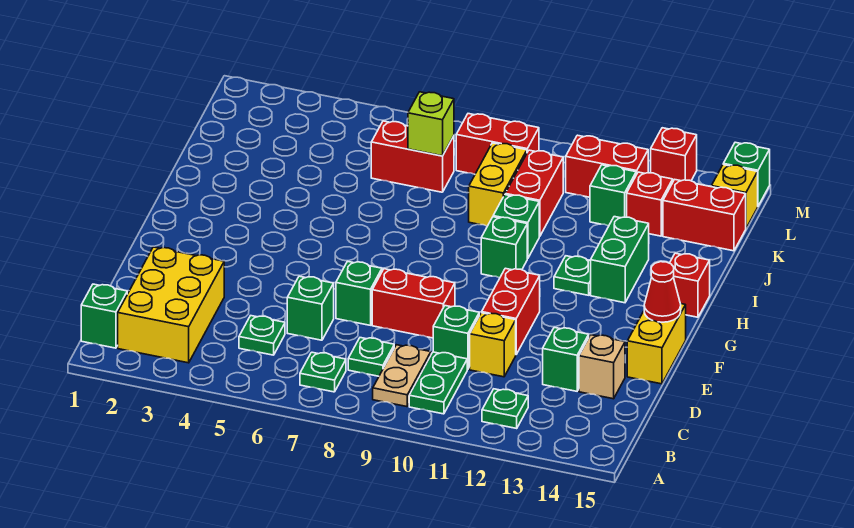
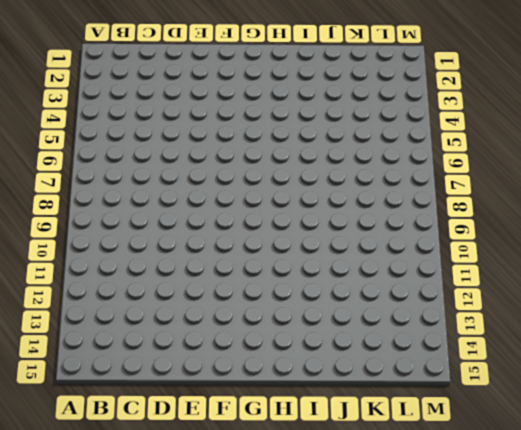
none -> green 1x1 brick [81,284,127,348]
none -> yellow 2x3 brick [118,247,224,363]
none -> green 1x1 plate [300,352,346,392]
none -> tan 1x2 plate [373,345,431,407]

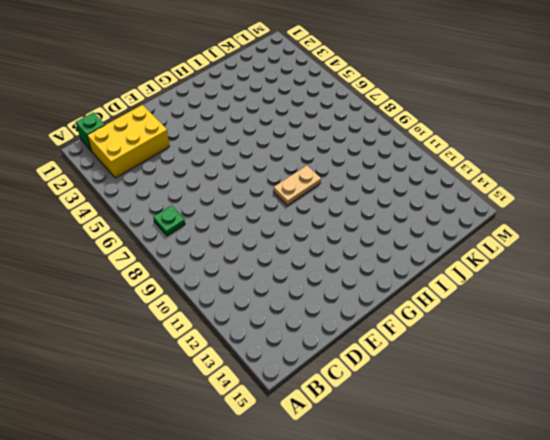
tan 1x2 plate [273,166,321,205] -> tan 1x2 plate moved to [373,345,431,407]
none -> green 1x2 plate [409,352,467,414]
none -> green 1x1 plate [482,389,528,428]
none -> green 1x1 plate [239,316,285,355]
none -> green 1x1 plate [348,338,394,376]

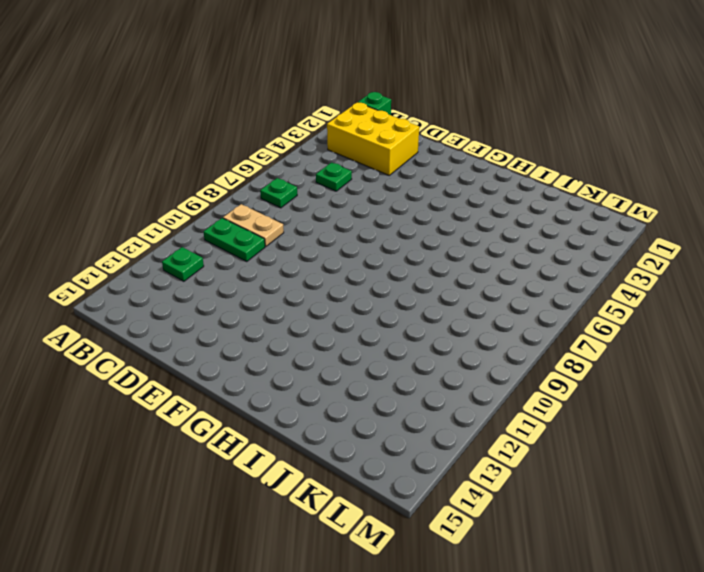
none -> green 1x1 plate [348,338,394,376]
none -> green 1x1 brick [287,276,334,340]
none -> green 1x1 brick [433,306,479,370]
none -> yellow 1x1 brick [470,313,516,377]

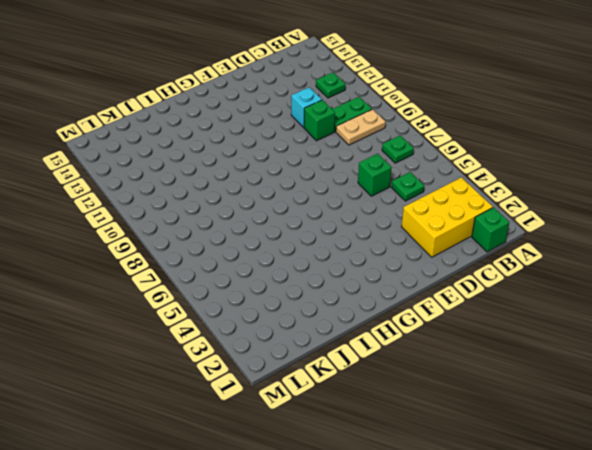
cyan 1x1 brick [291,87,322,127] -> yellow 1x1 brick [470,313,516,377]
none -> green 1x1 plate [348,338,394,376]
none -> green 1x1 brick [543,327,589,391]
none -> tan 1x1 brick [579,335,625,399]
none -> green 1x1 brick [336,261,382,325]

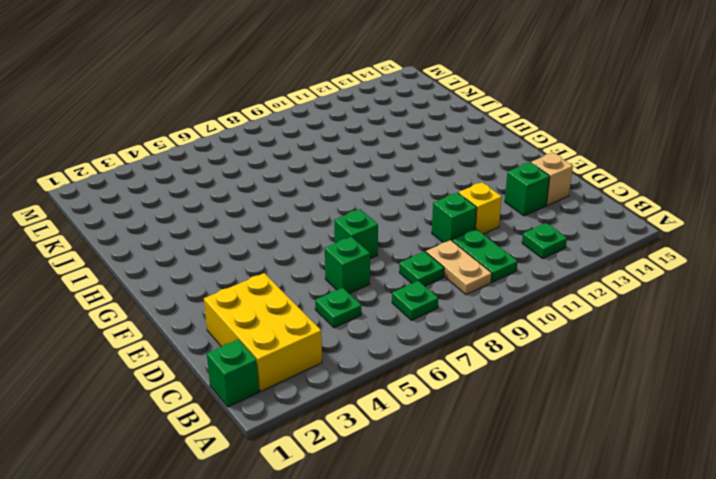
none -> red 1x2 brick [372,269,455,338]
none -> red 1x2 brick [482,268,540,354]
none -> yellow 1x2 brick [627,304,686,384]
none -> green 1x1 brick [481,217,527,278]

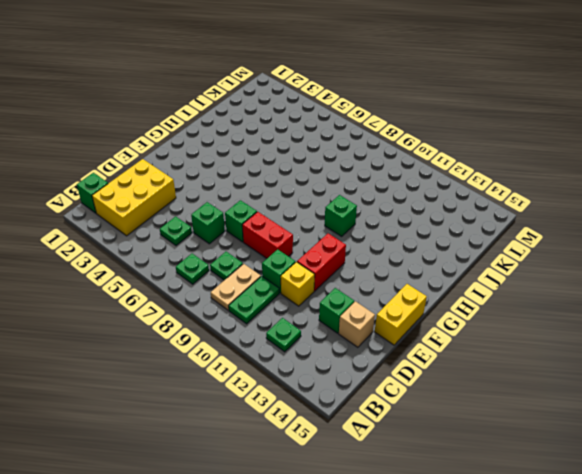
none -> green 1x1 plate [554,256,591,295]
none -> green 1x2 brick [591,217,649,303]
none -> red 1x1 brick [670,253,710,317]
none -> green 1x1 brick [493,195,539,259]

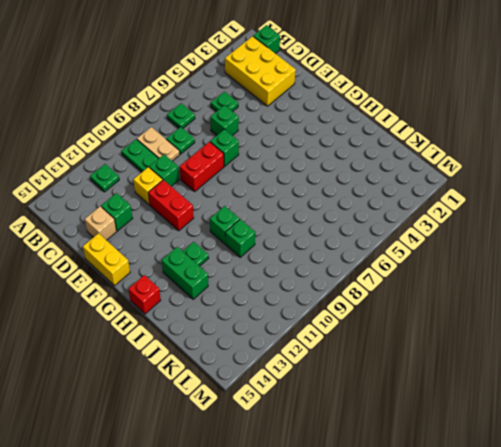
none -> yellow 1x2 brick [469,143,527,226]
none -> red 1x2 brick [505,150,563,237]
none -> red 1x2 brick [371,121,454,192]
none -> green 1x1 brick [590,165,636,226]

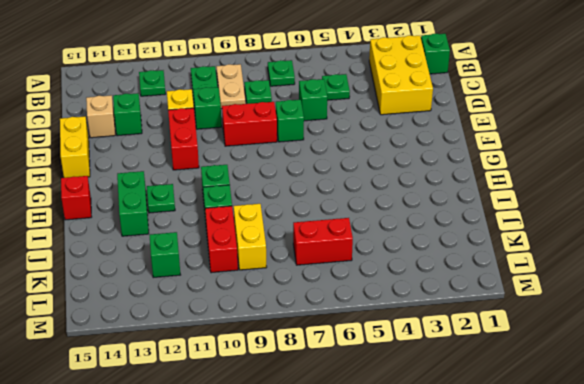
none -> red 1x1 brick [627,172,673,236]
none -> red 1x2 brick [663,180,746,251]
none -> red 1x2 brick [456,114,539,174]
none -> red 1x2 brick [566,135,648,197]

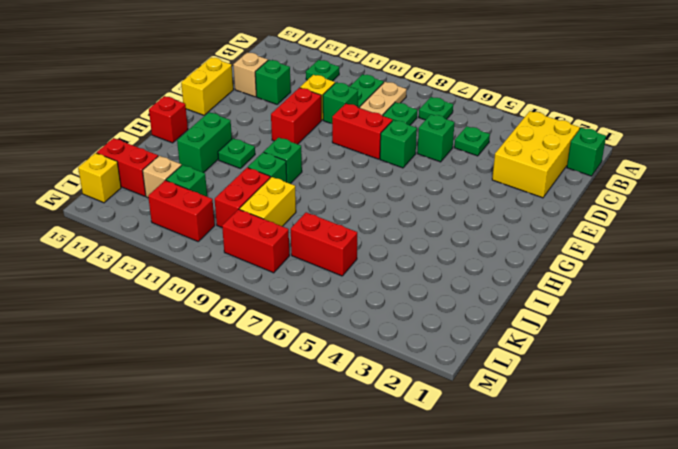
tan 1x1 brick [143,156,182,198] -> red 1x1 brick [627,172,673,236]
none -> red 1x1 brick [651,128,697,181]
none -> green 1x1 brick [723,142,770,206]
none -> red 1x1 cone [644,262,681,322]
none -> lime 1x1 brick [408,92,454,156]

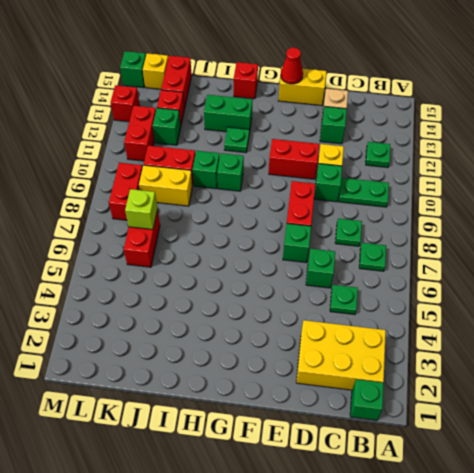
none -> tan 1x2 plate [373,345,431,407]

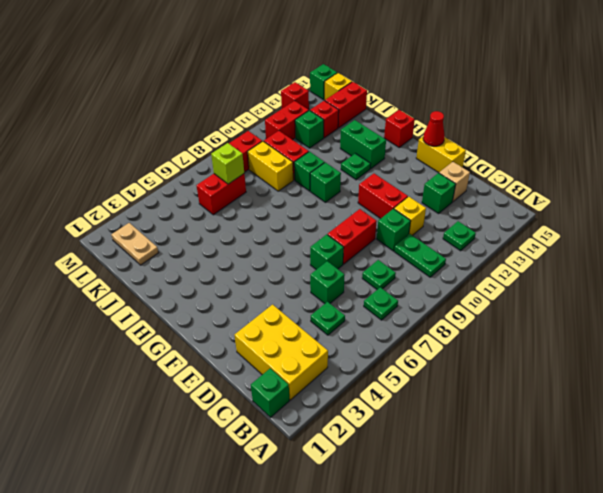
tan 1x2 plate [111,223,159,265] -> tan 1x2 plate moved to [373,345,431,407]

